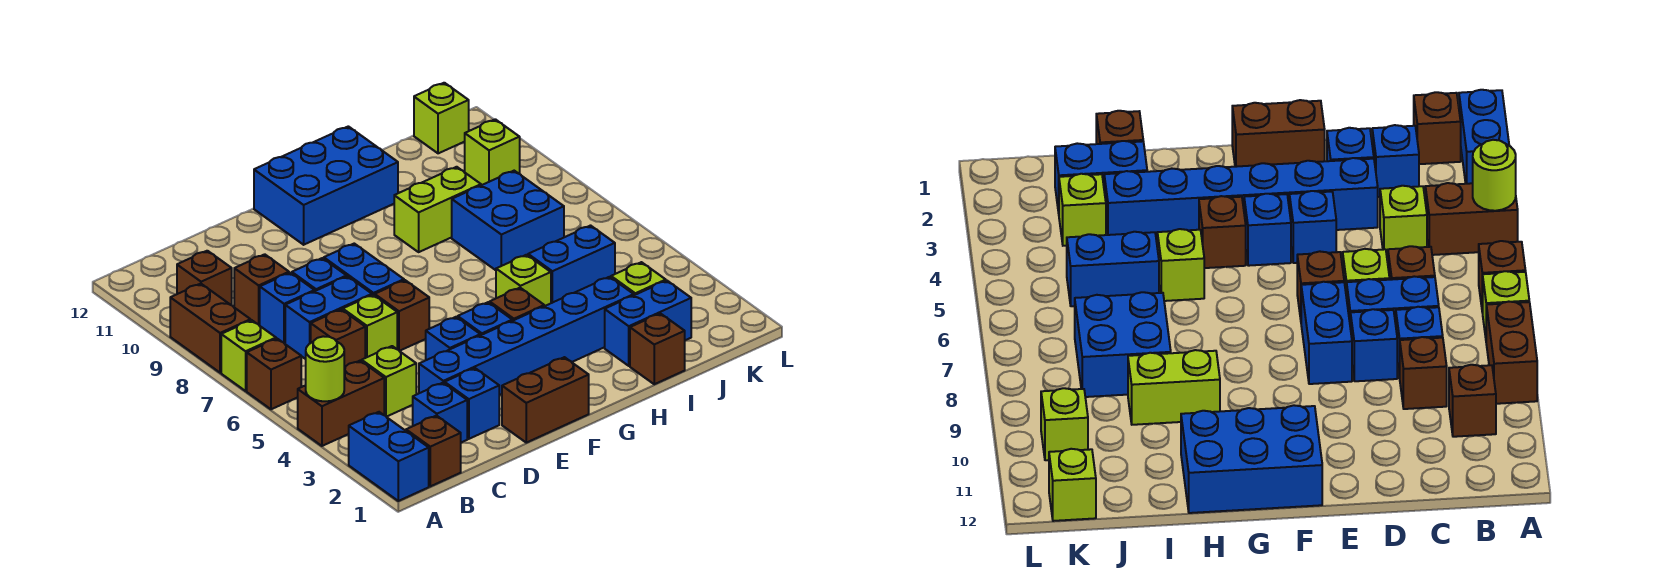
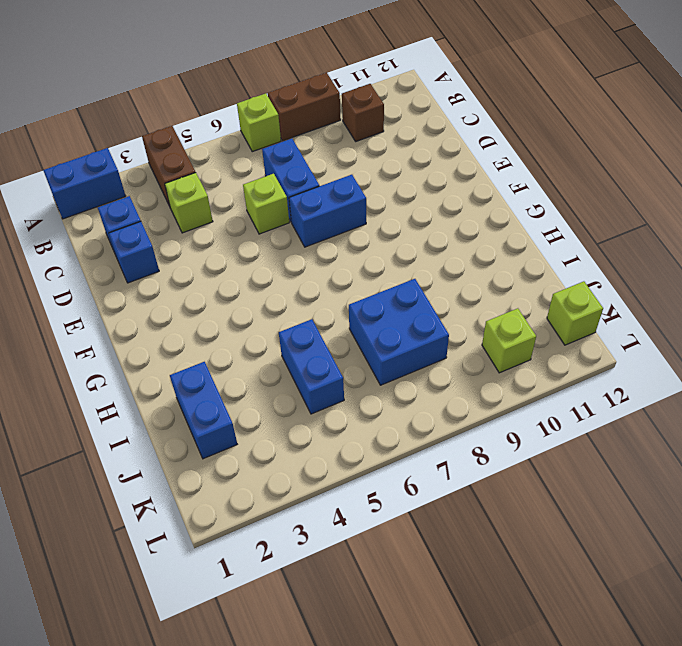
none -> brown 1x1 brick [247,339,301,409]
none -> brown 1x1 brick [406,416,461,486]
none -> brown 1x1 brick [311,309,365,368]
none -> blue 1x1 brick [260,273,315,344]

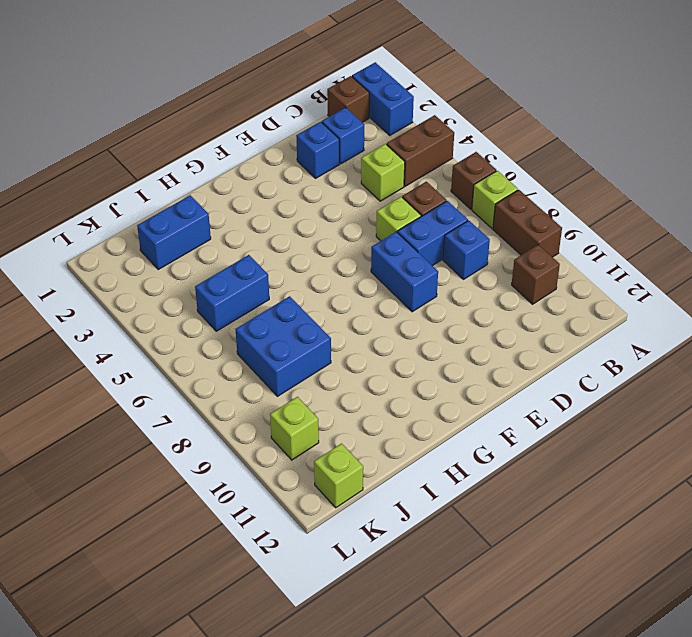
none -> brown 1x1 brick [234,254,289,325]
none -> blue 1x6 brick [419,277,634,395]
none -> blue 1x1 brick [292,258,347,291]
none -> brown 1x2 brick [502,357,589,443]

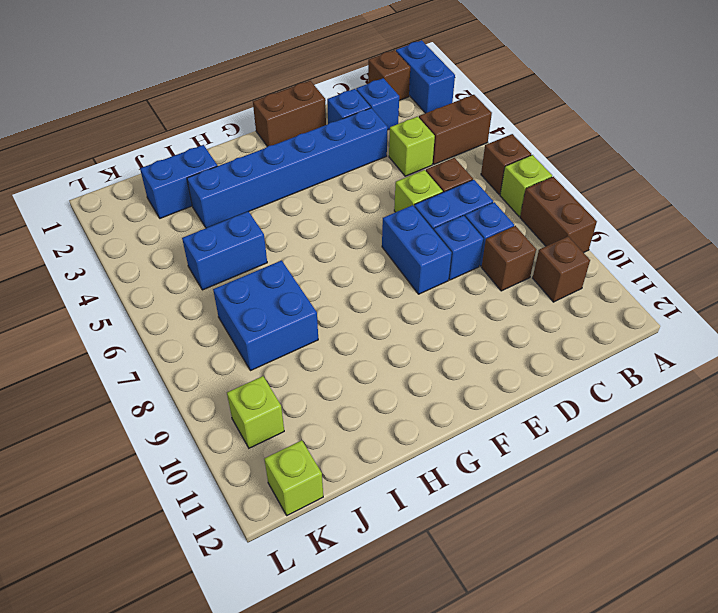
none -> blue 1x1 brick [426,317,480,360]
none -> brown 1x1 brick [375,280,429,351]
none -> blue 1x1 brick [458,302,512,335]
none -> blue 2x3 brick [254,126,398,245]

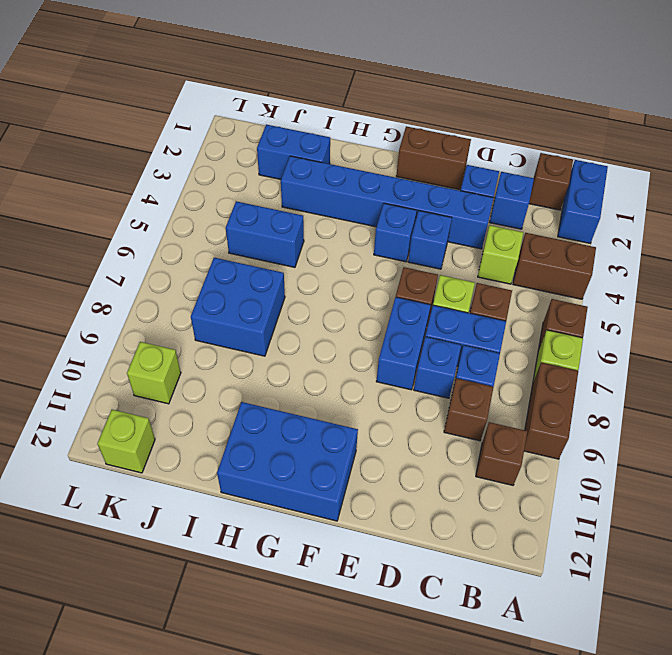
none -> brown 1x1 brick [490,288,544,321]
none -> lime 1x1 brick [496,255,551,306]
none -> lime 1x2 brick [394,167,481,252]
none -> brown 1x1 brick [630,313,685,384]

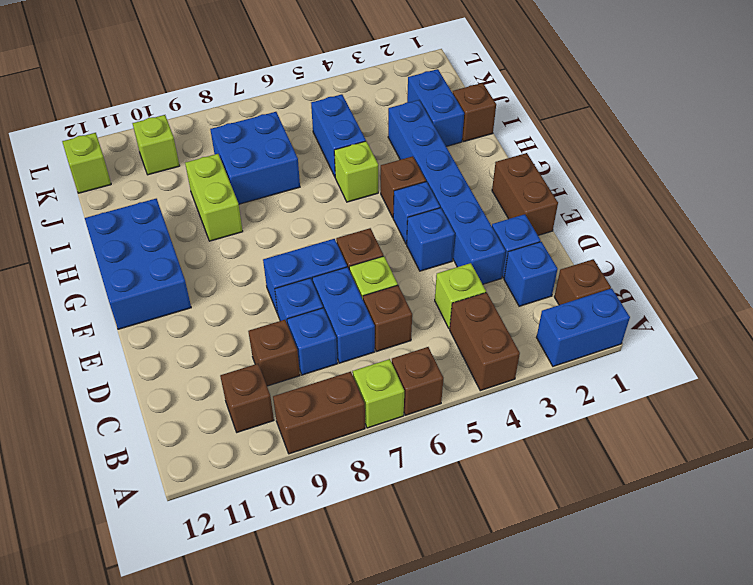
none -> lime 1x1 brick [611,262,666,295]
none -> lime 1x1 round brick [306,336,344,401]

